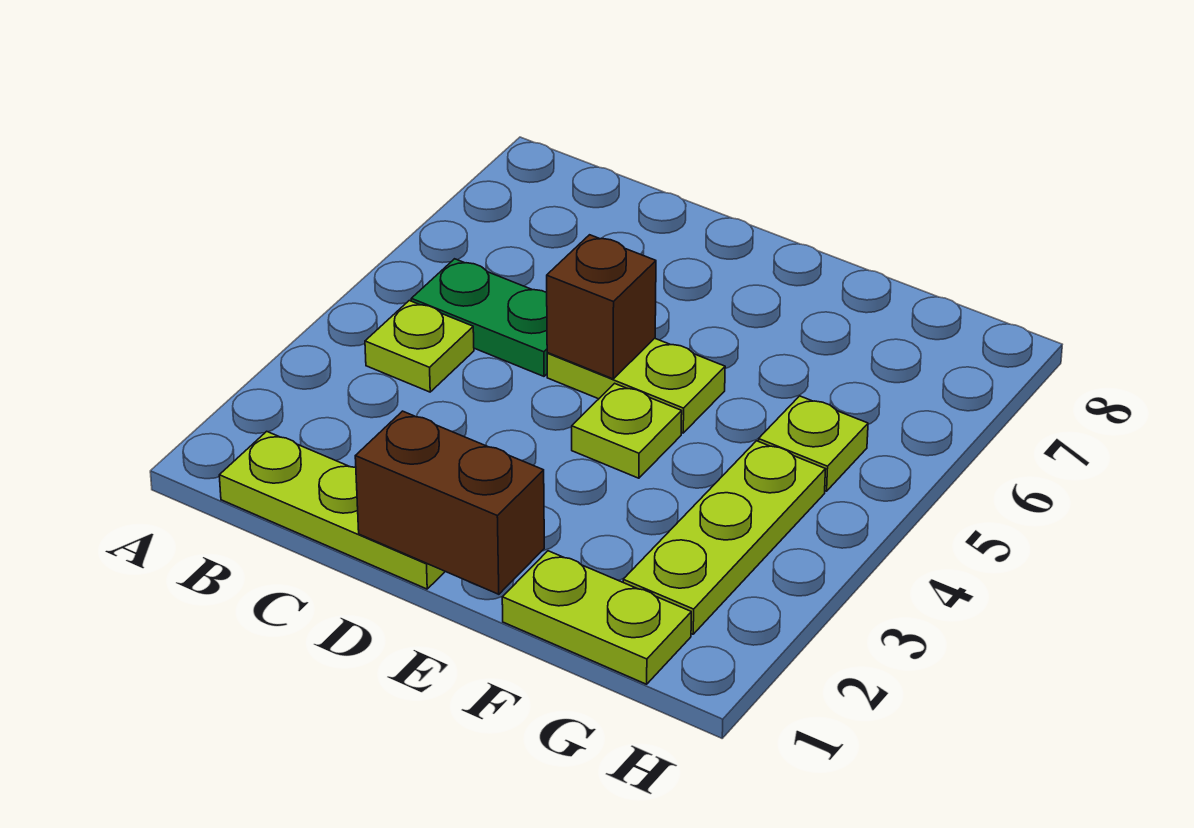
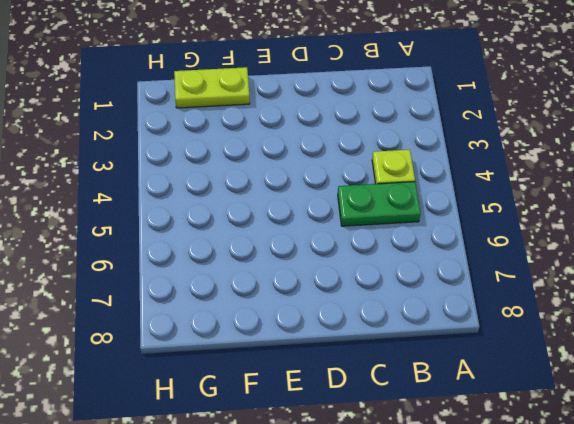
none -> lime 1x3 plate [219,431,445,589]
none -> lime 1x2 plate [547,338,725,433]

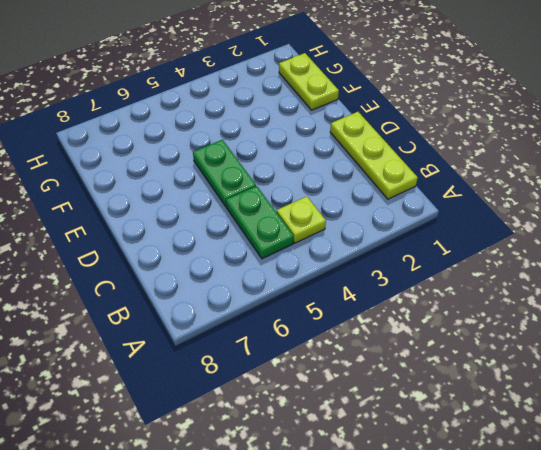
green 1x2 plate [193,140,256,207] -> lime 1x2 plate [547,338,725,433]
none -> lime 1x1 plate [572,383,682,478]
none -> lime 1x3 plate [623,441,825,634]

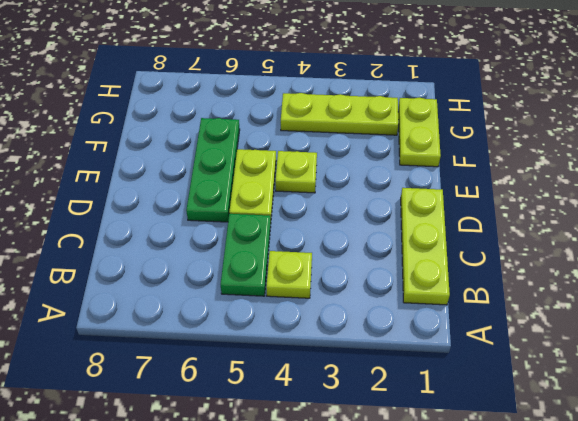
green 1x3 plate [186,118,240,222] -> none
none -> lime 1x1 plate [758,396,868,491]
none -> brown 1x2 brick [355,411,544,594]

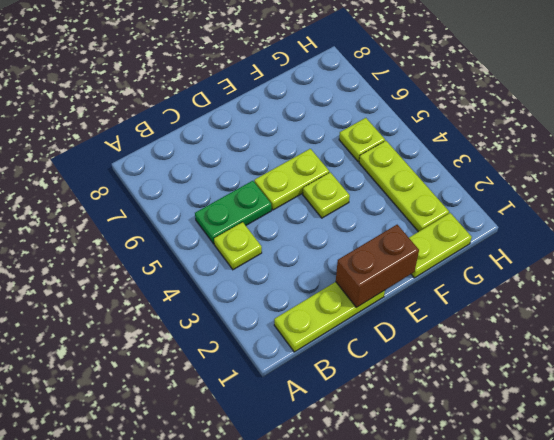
none -> brown 1x1 brick [547,235,656,379]

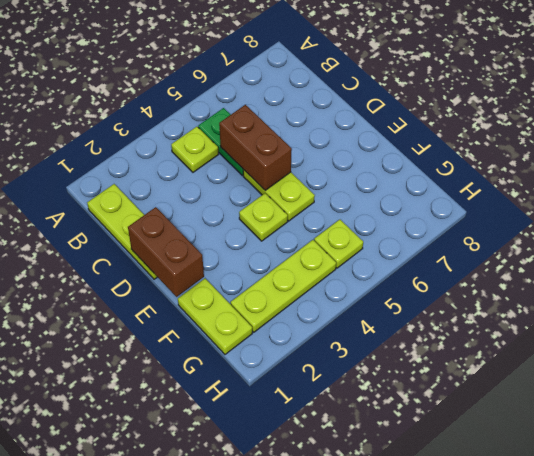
brown 1x2 brick [219,105,292,190] -> brown 1x1 brick [547,235,656,379]

